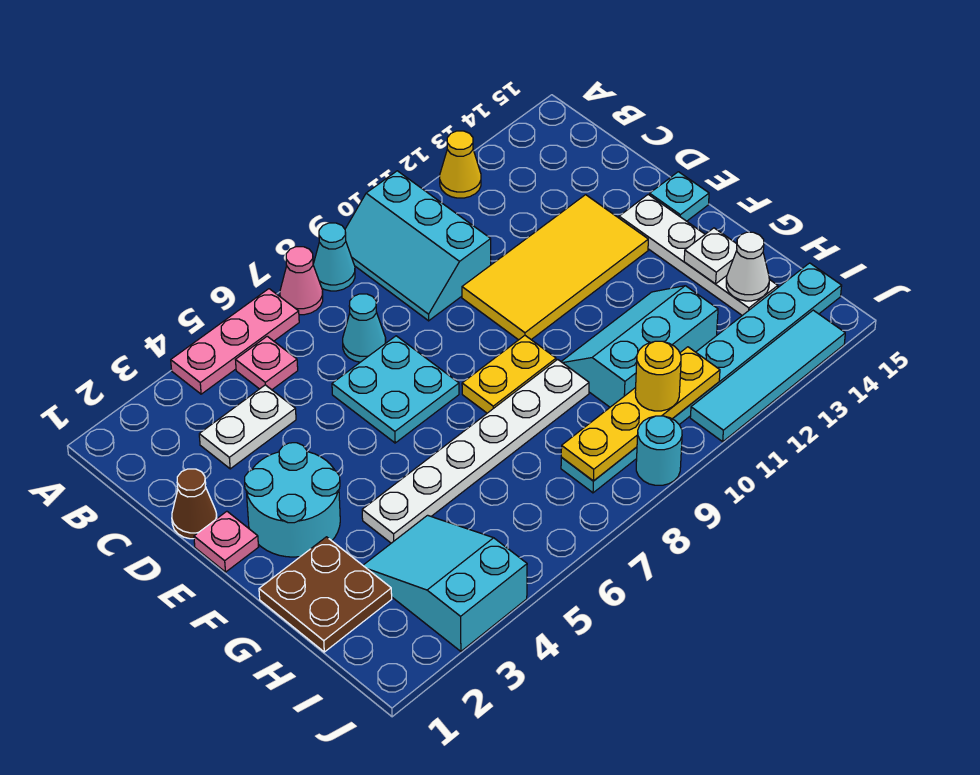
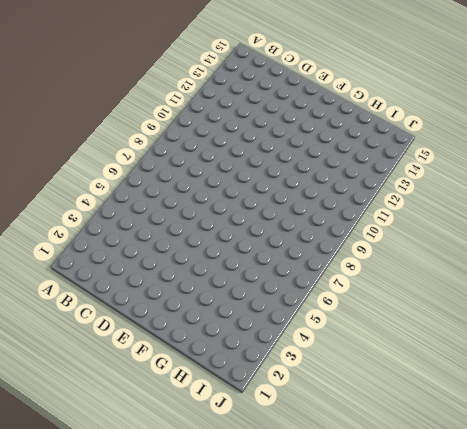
none -> pink 1x3 plate [171,289,299,394]
none -> pink 1x1 cone [280,247,323,315]
none -> cyan 1x1 cone [313,223,355,291]

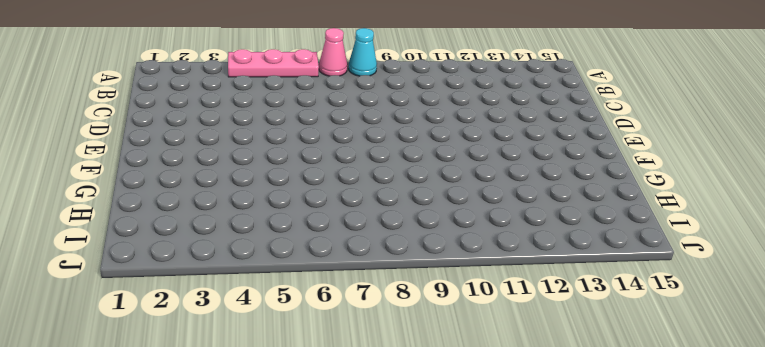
none -> cyan 2x3 slope [345,171,491,321]
none -> yellow 1x1 cone [440,131,481,198]
none -> pink 1x1 plate [236,336,298,390]

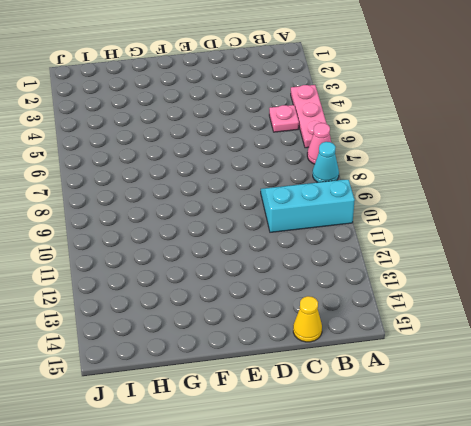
yellow 1x1 cone [293,296,322,342] -> yellow 1x1 cone moved to [440,131,481,198]
none -> white 1x2 plate [199,385,296,469]
none -> cyan 1x1 cone [343,294,386,362]
none -> brown 1x1 cone [172,469,217,539]

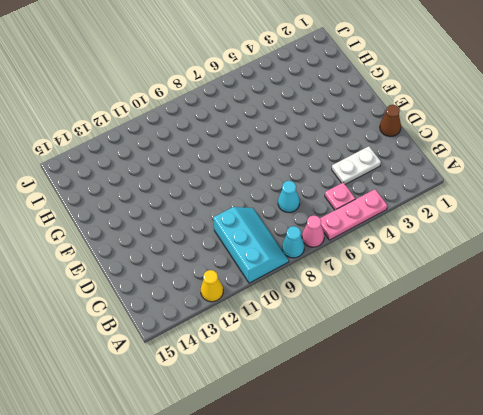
none -> cyan 2x2 plate [332,336,459,443]
none -> yellow 2x4 tile [462,195,648,340]
none -> pink 1x1 plate [194,511,258,572]

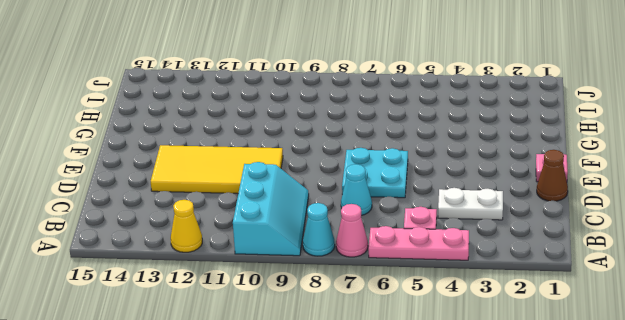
none -> cyan 2x2 round brick [245,443,340,557]
none -> white 1x4 plate [619,195,778,315]
none -> cyan 1x1 plate [650,172,709,221]

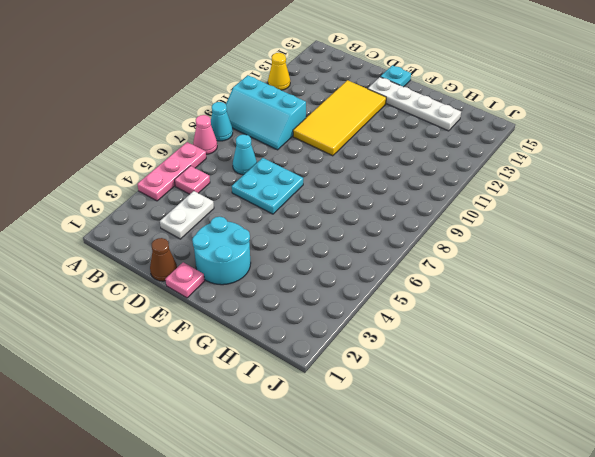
none -> yellow 1x2 plate [462,336,556,413]
none -> brown 2x2 plate [259,537,392,652]
none -> white 1x6 plate [362,359,589,543]

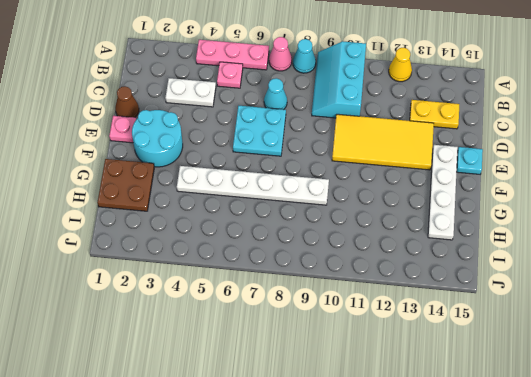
yellow 1x2 plate [410,100,459,129] -> yellow 1x2 plate moved to [462,336,556,413]
none -> cyan 2x3 slope [561,286,718,407]
none -> cyan 2x3 slope [363,515,527,651]
none -> cyan 1x8 plate [561,263,842,493]

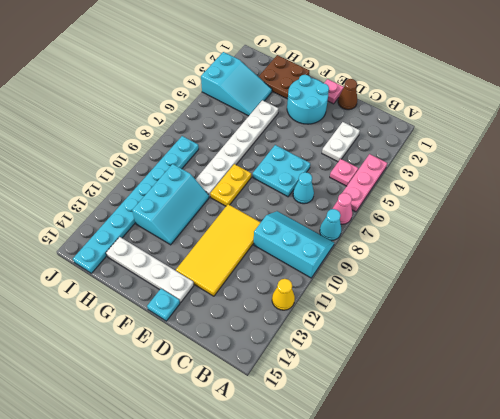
none -> cyan 1x1 round brick [636,416,682,485]
none -> cyan 1x4 tile [690,310,845,442]
none -> white 1x1 plate [684,228,737,284]

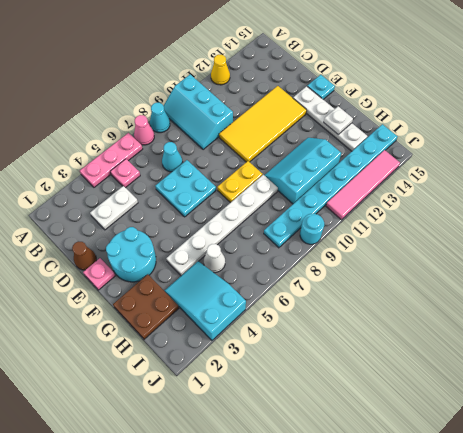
white 1x1 cone [204,244,225,273] -> white 1x1 cone moved to [726,232,769,301]
pink 1x4 tile [326,150,400,220] -> cyan 1x4 tile [690,310,845,442]
none -> yellow 1x4 plate [561,347,720,481]
none -> yellow 1x1 round brick [635,341,681,411]

